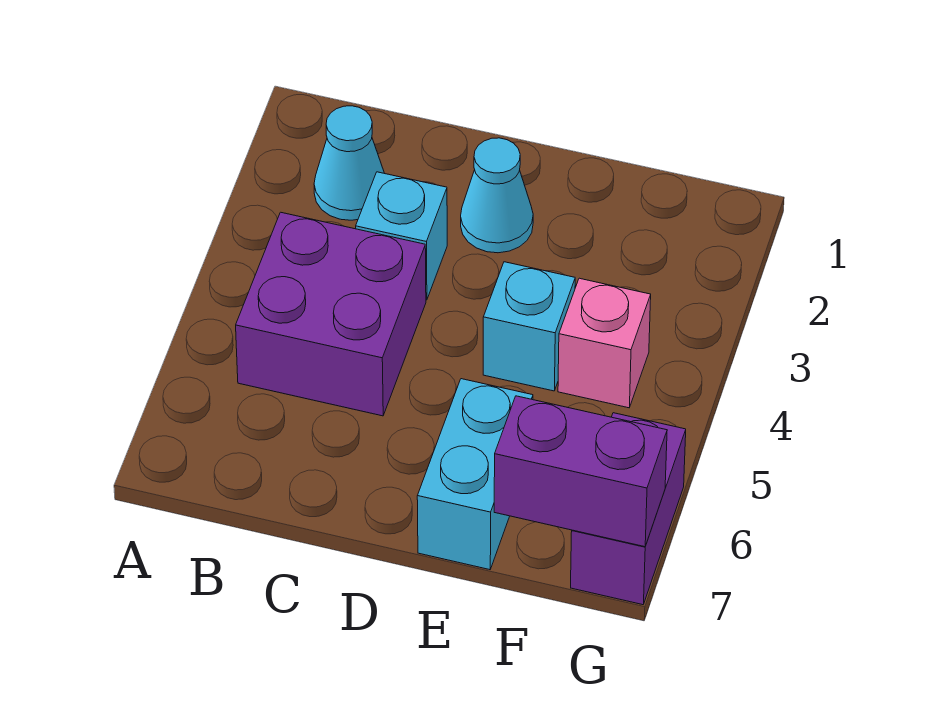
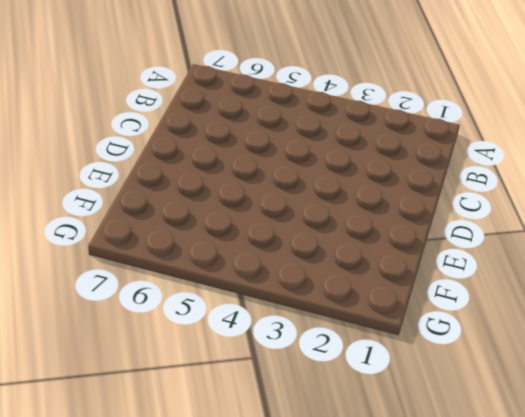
none -> cyan 1x1 cone [314,106,384,220]
none -> purple 2x2 brick [236,212,426,416]

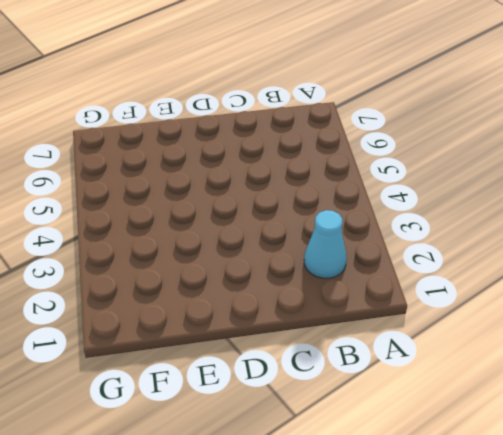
none -> purple 2x2 brick [236,212,426,416]
none -> cyan 1x1 brick [356,172,447,300]

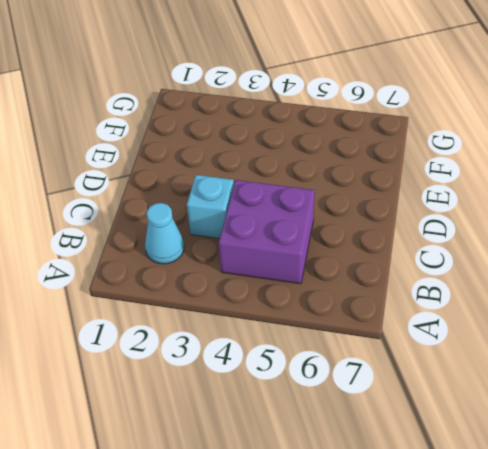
none -> cyan 1x1 cone [461,138,533,253]
none -> cyan 1x1 brick [483,262,575,391]

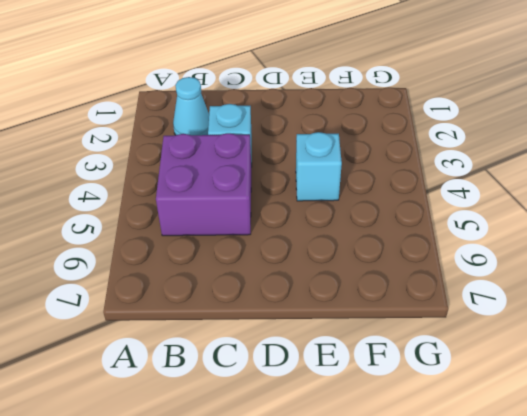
none -> cyan 1x1 cone [461,138,533,253]
none -> cyan 1x2 brick [417,379,533,570]

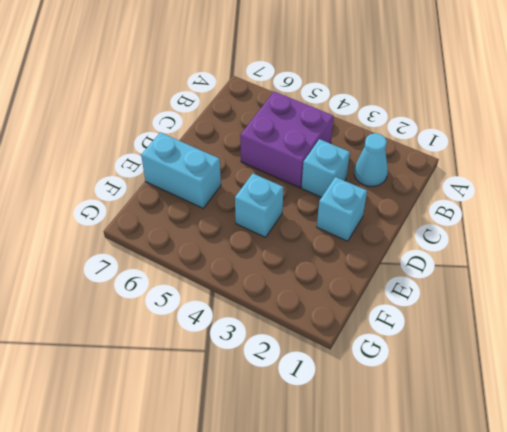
cyan 1x1 brick [317,177,367,241] -> cyan 1x1 cone [461,138,533,253]
none -> pink 1x1 brick [558,278,651,408]
none -> purple 1x2 brick [571,413,686,605]

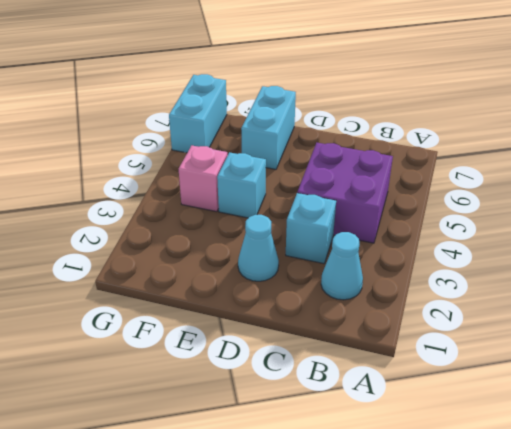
cyan 1x2 brick [169,74,227,153] -> purple 1x2 brick [571,413,686,605]
none -> purple 1x2 brick [494,396,667,547]

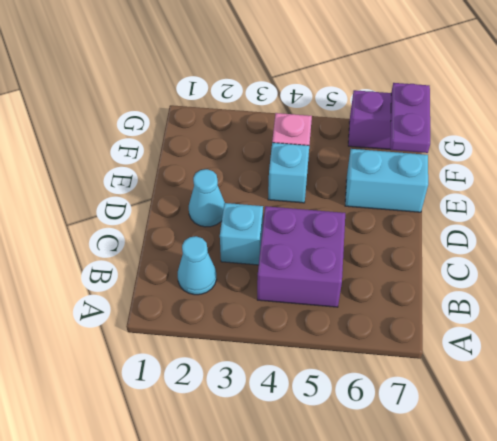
purple 1x2 plate [390,83,430,153] -> purple 1x2 brick [494,396,667,547]

